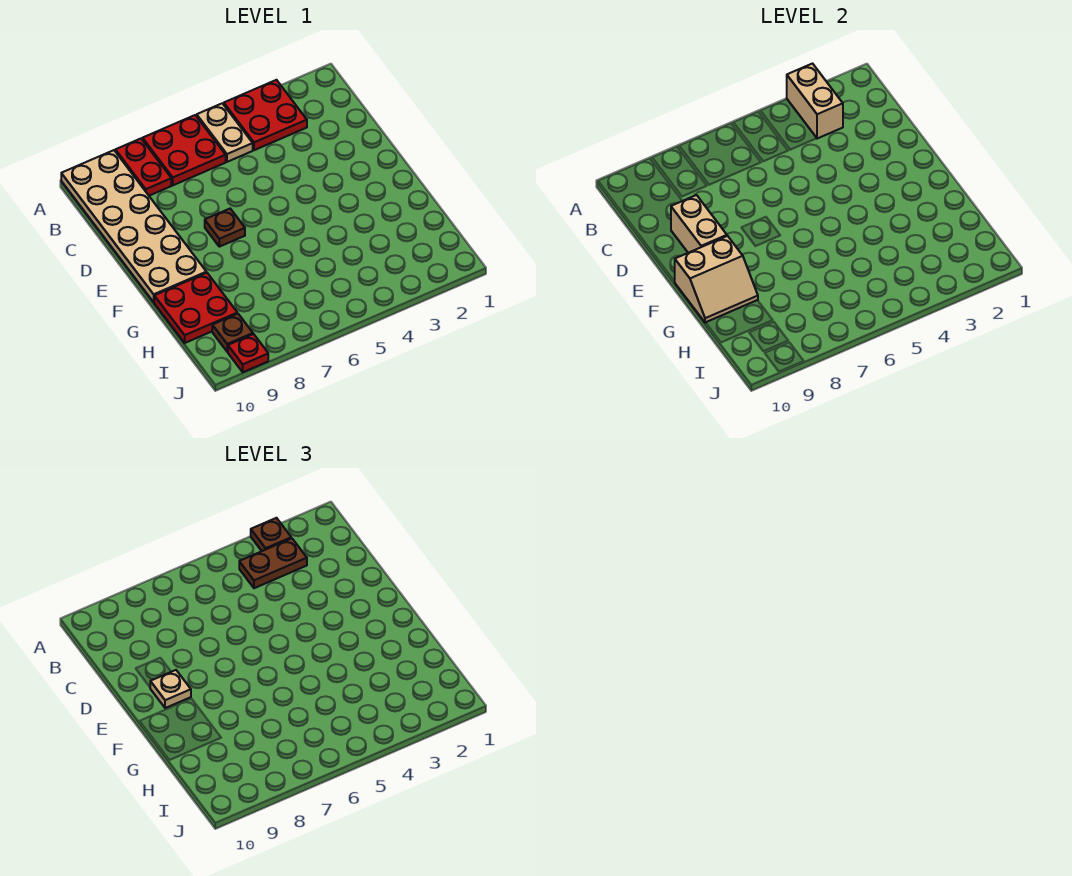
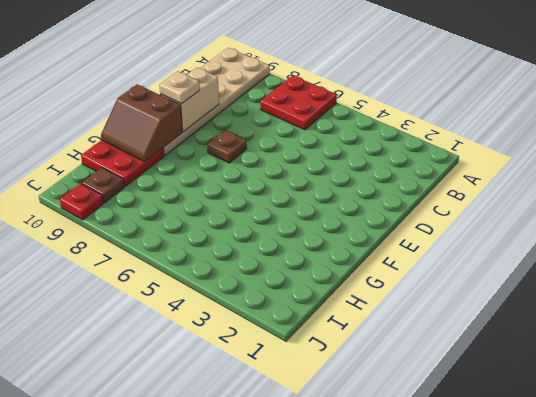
brown 2x2 slope [101,84,182,162] -> tan 2x2 slope [675,236,758,323]
none -> red 2x2 plate [224,80,307,150]
none -> tan 1x2 plate [197,103,253,162]
none -> red 1x2 plate [115,139,171,196]

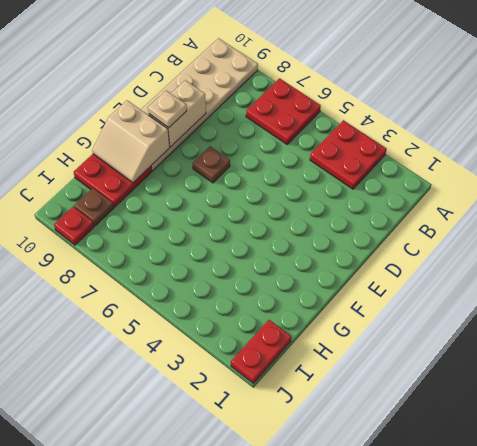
red 1x2 plate [231,320,291,383] -> red 1x2 plate moved to [115,139,171,196]
none -> tan 1x2 plate [197,103,253,162]
none -> tan 1x2 brick [787,64,843,139]
none -> brown 1x1 plate [251,518,291,551]

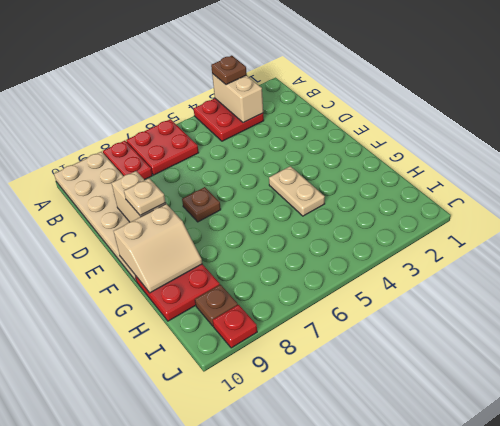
tan 1x2 plate [269,166,325,216] -> tan 1x2 plate moved to [197,103,253,162]
none -> brown 1x2 plate [239,538,307,588]

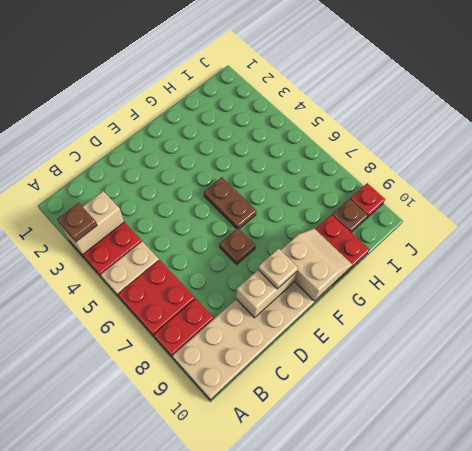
brown 1x2 plate [204,177,256,229] -> brown 1x2 plate moved to [239,538,307,588]

